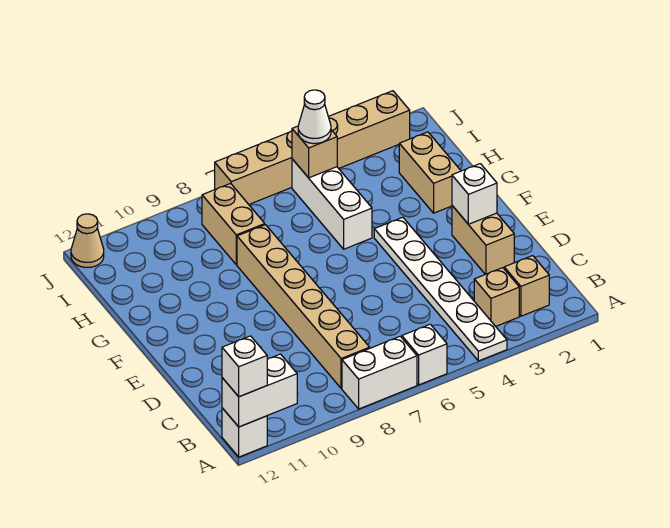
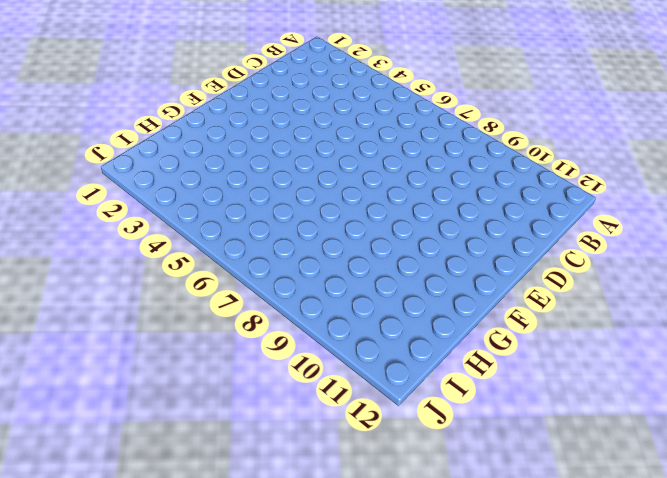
none -> white 1x6 plate [374,217,507,361]
none -> white 1x1 brick [402,324,447,385]
none -> white 1x2 brick [342,336,417,409]

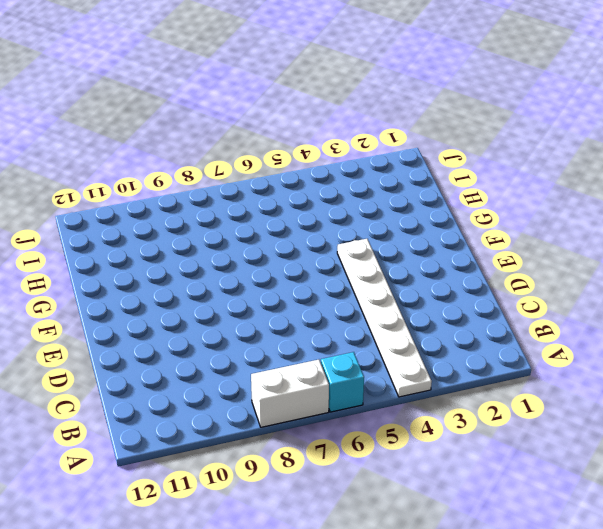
cyan 1x1 brick [321,352,364,412] -> white 1x1 brick [402,324,447,385]
none -> white 1x1 brick [222,408,267,457]
none -> tan 1x1 brick [504,256,549,316]
none -> tan 1x1 brick [474,268,519,326]

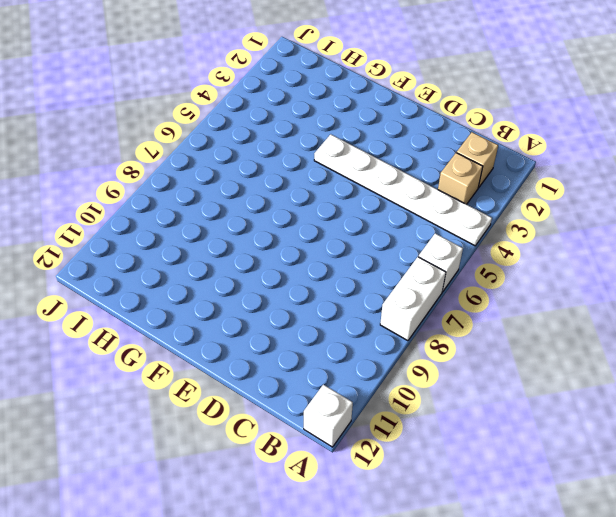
none -> tan 1x6 brick [237,225,370,388]
none -> tan 1x2 brick [452,206,514,274]
none -> tan 1x2 brick [399,132,461,213]

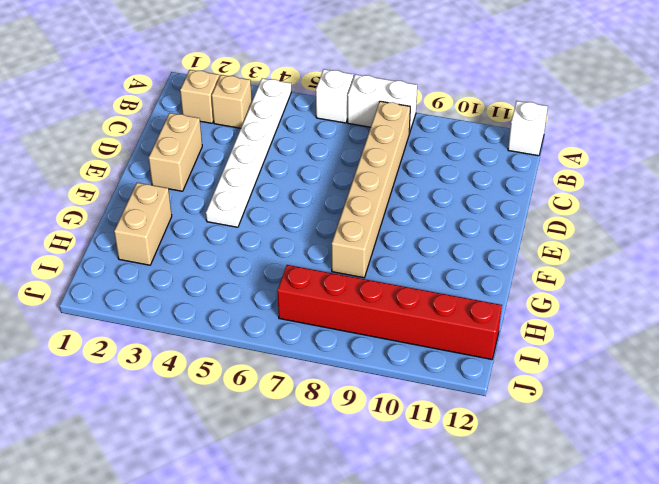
red 1x6 brick [277,265,502,359] -> tan 1x2 brick [202,184,265,265]
none -> white 1x3 brick [292,159,372,249]
none -> tan 1x6 brick [215,91,410,204]
none -> tan 1x1 cone [71,214,104,267]

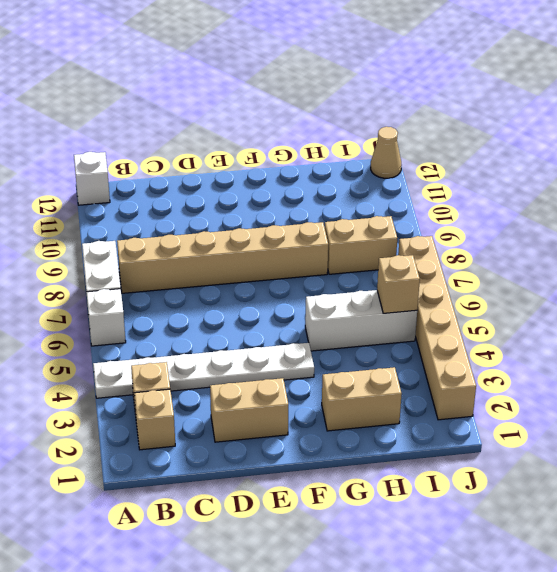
none -> white 1x2 brick [222,354,297,427]
none -> white 1x1 brick [452,164,497,224]
none -> white 1x1 brick [222,336,267,397]

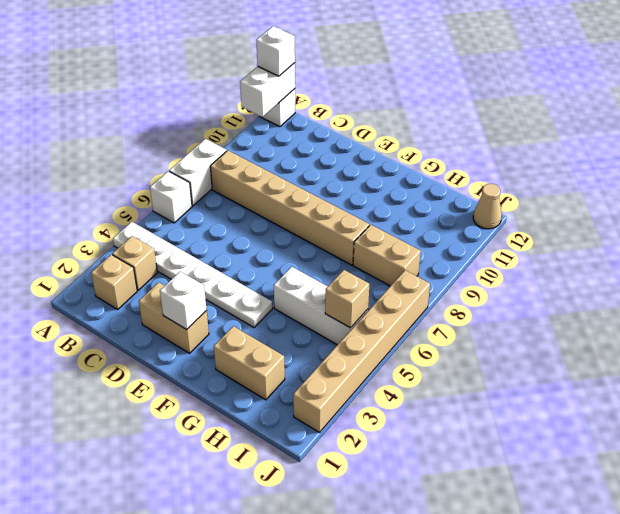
none -> white 1x1 cone [298,90,331,144]

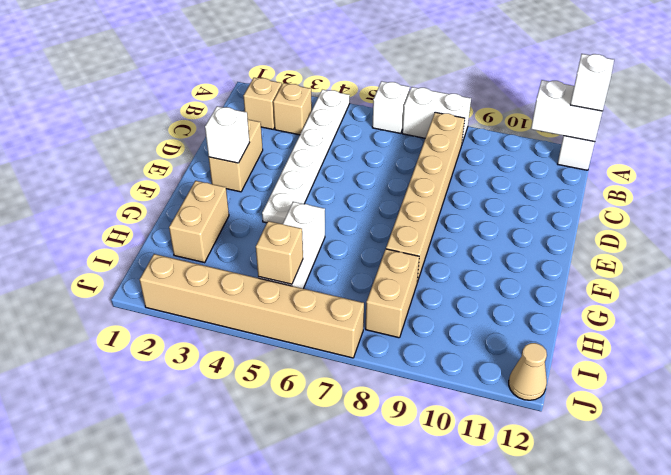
none -> white 1x1 cone [298,90,331,144]

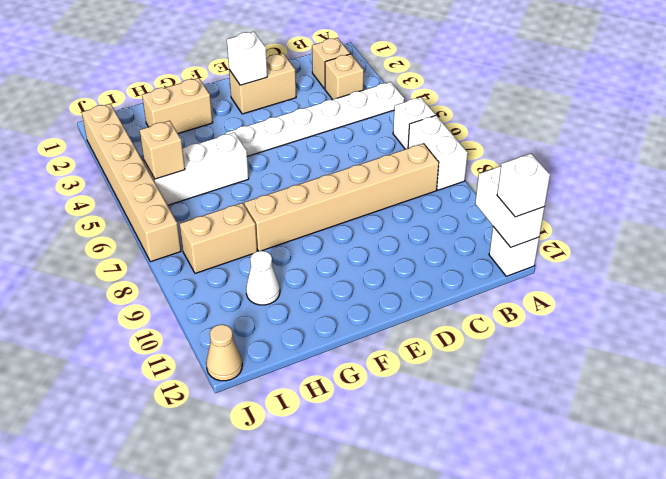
white 1x1 cone [246,251,280,305] -> white 1x1 cone moved to [298,90,331,144]

